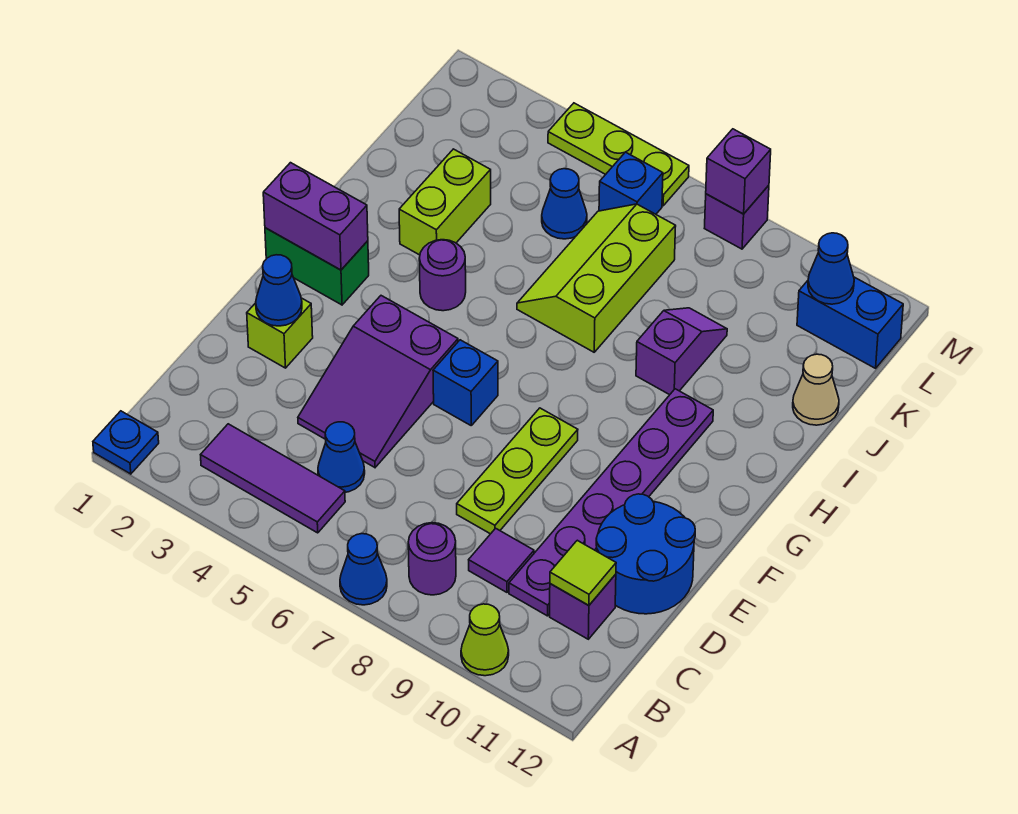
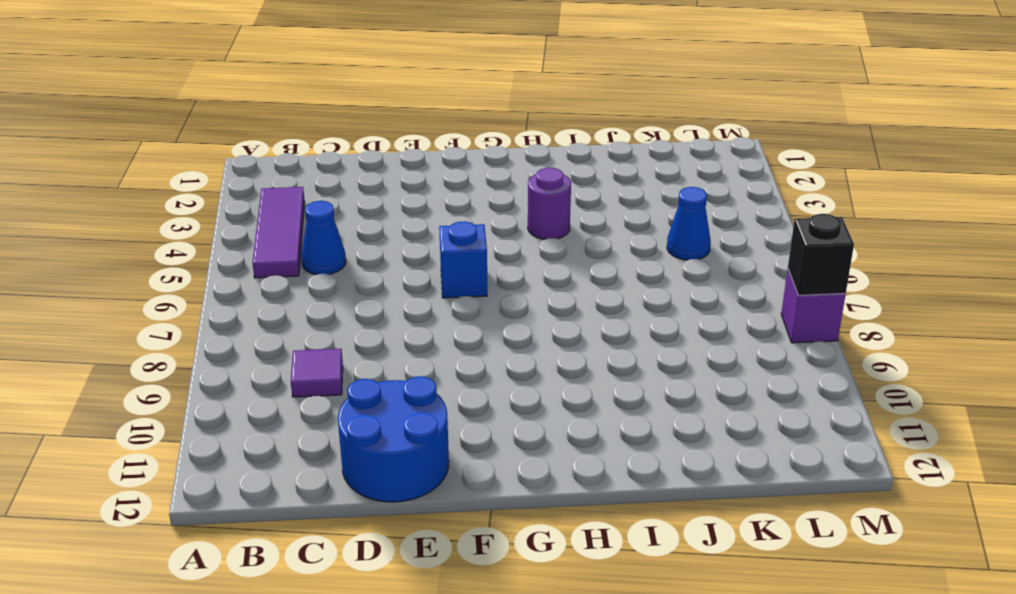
black 1x1 brick [788,214,854,295] -> purple 1x1 brick [706,129,771,214]
none -> blue 1x1 plate [93,411,159,474]
none -> blue 1x1 cone [340,534,387,605]
none -> lime 1x1 cone [461,604,509,676]
none -> purple 1x1 round brick [408,523,456,595]

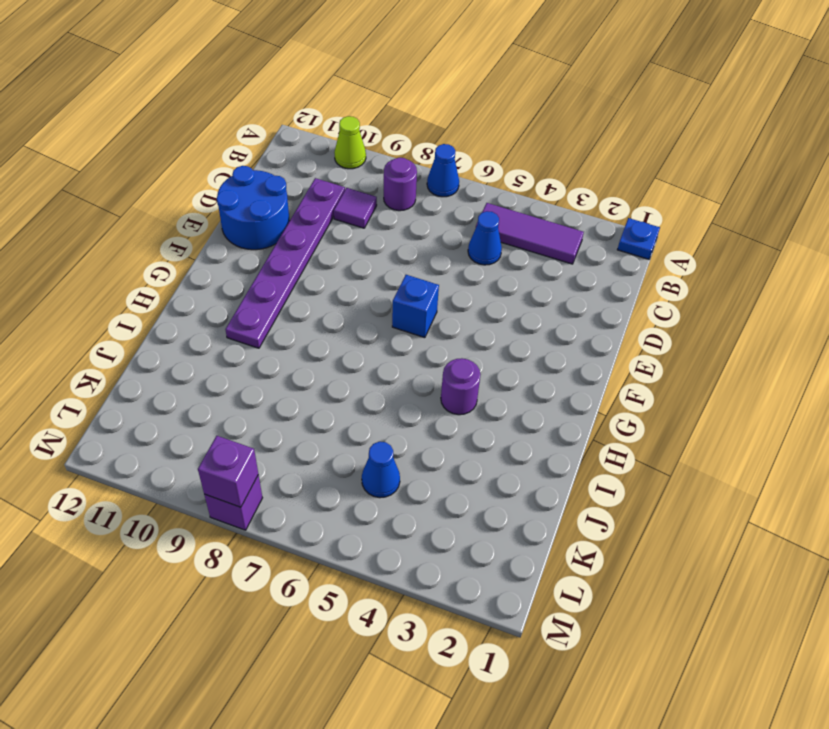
none -> purple 1x1 brick [550,574,616,639]
none -> purple 2x3 slope [298,296,458,467]
none -> lime 1x3 plate [457,408,578,534]
none -> lime 1x1 brick [247,298,313,368]

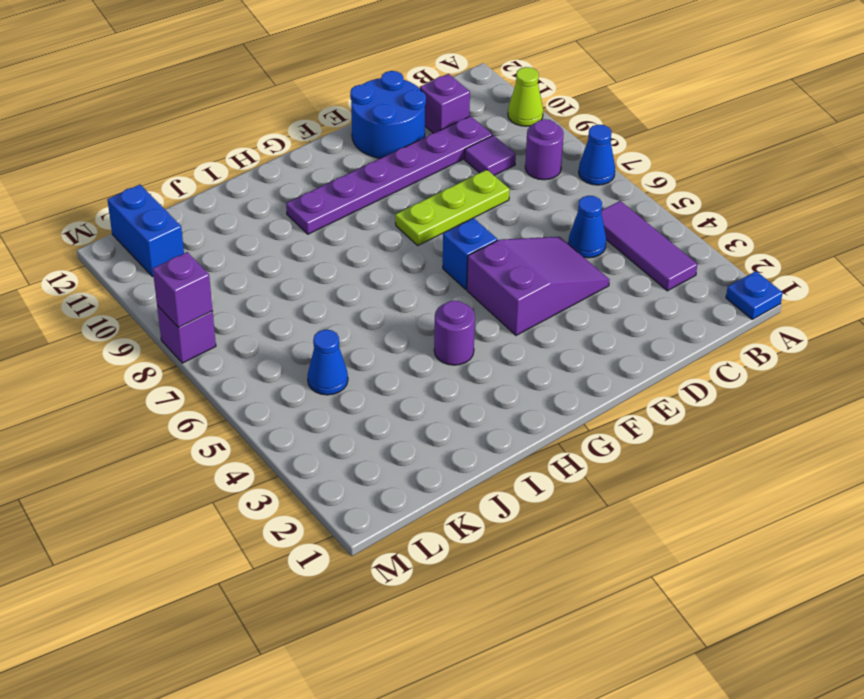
none -> lime 1x1 brick [247,298,313,368]
none -> green 1x2 brick [265,228,369,305]
none -> lime 1x2 brick [399,149,491,255]
none -> lime 2x3 slope [517,204,676,352]

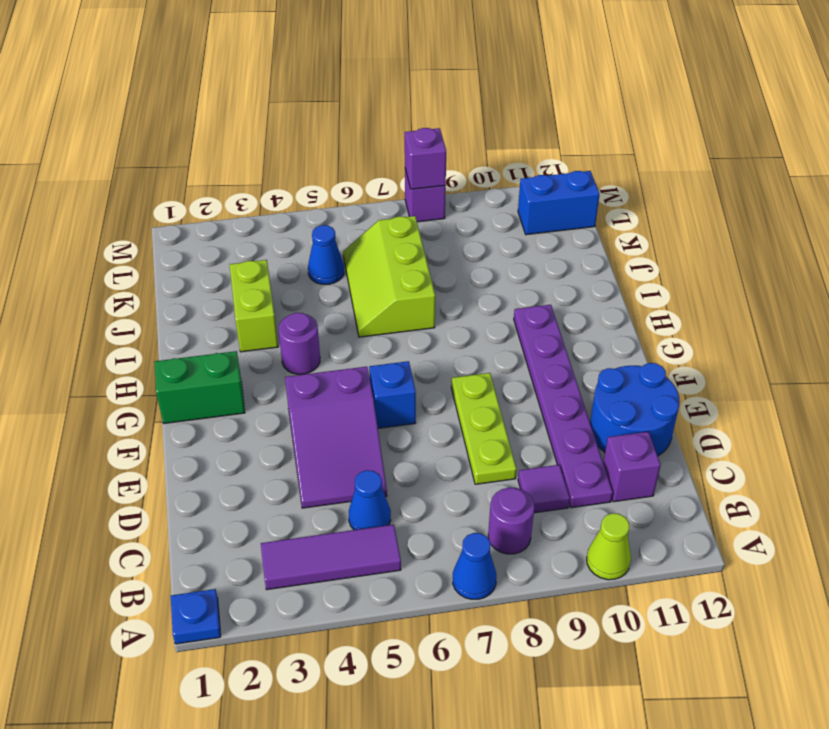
none -> lime 1x1 brick [247,298,313,368]
none -> purple 1x2 slope [636,308,727,395]
none -> tan 1x1 cone [793,354,839,425]
none -> blue 1x1 brick [599,152,663,214]

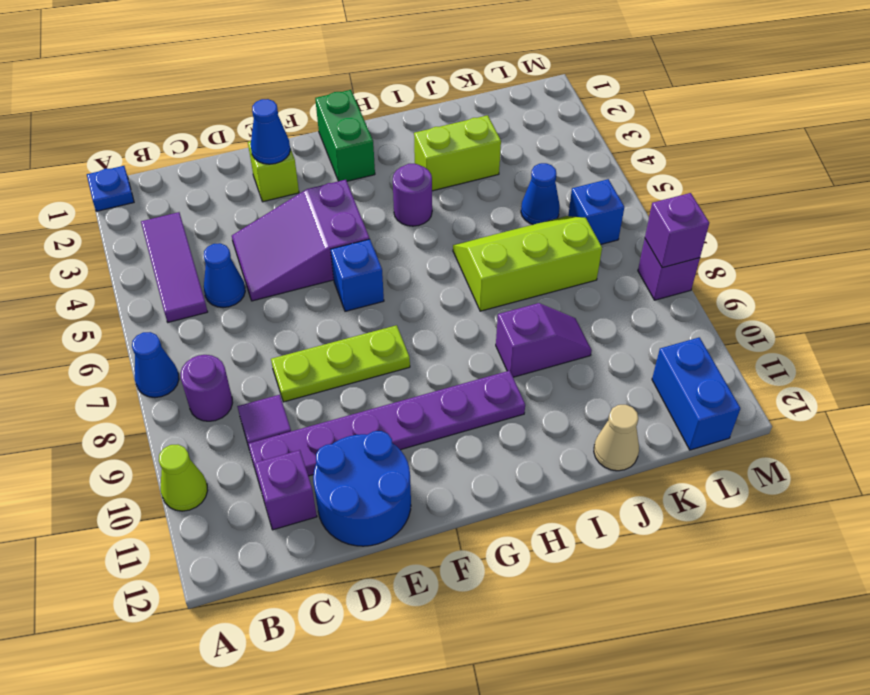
none -> lime 1x3 plate [548,103,689,206]
none -> lime 1x1 tile [550,540,616,605]
none -> purple 1x2 brick [263,163,368,270]
none -> blue 1x1 cone [808,233,854,304]

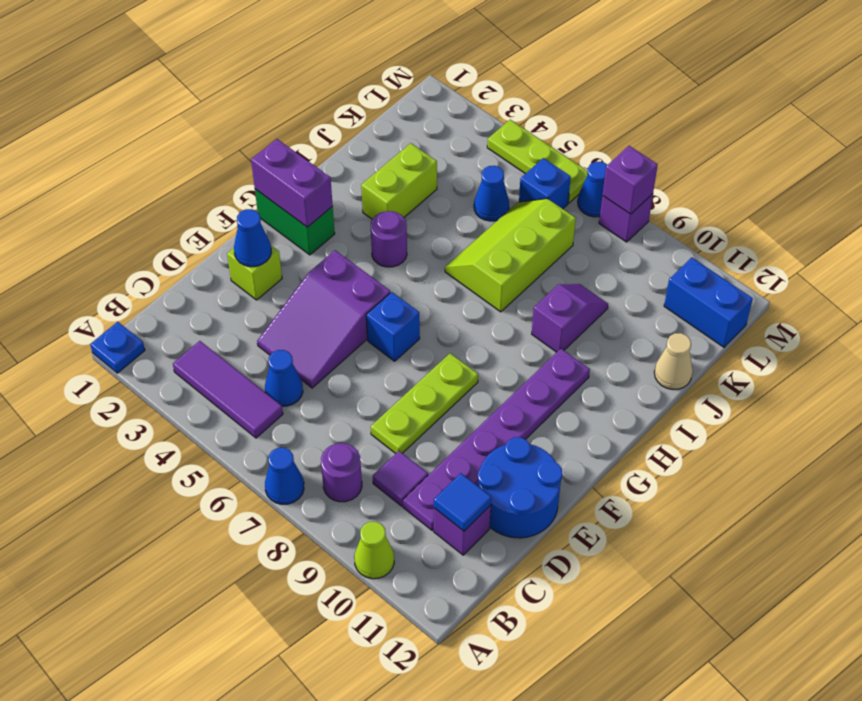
blue 1x1 tile [434,473,491,531] -> lime 1x1 tile [550,540,616,605]
blue 1x1 cone [578,162,607,217] -> blue 1x1 cone moved to [808,233,854,304]

